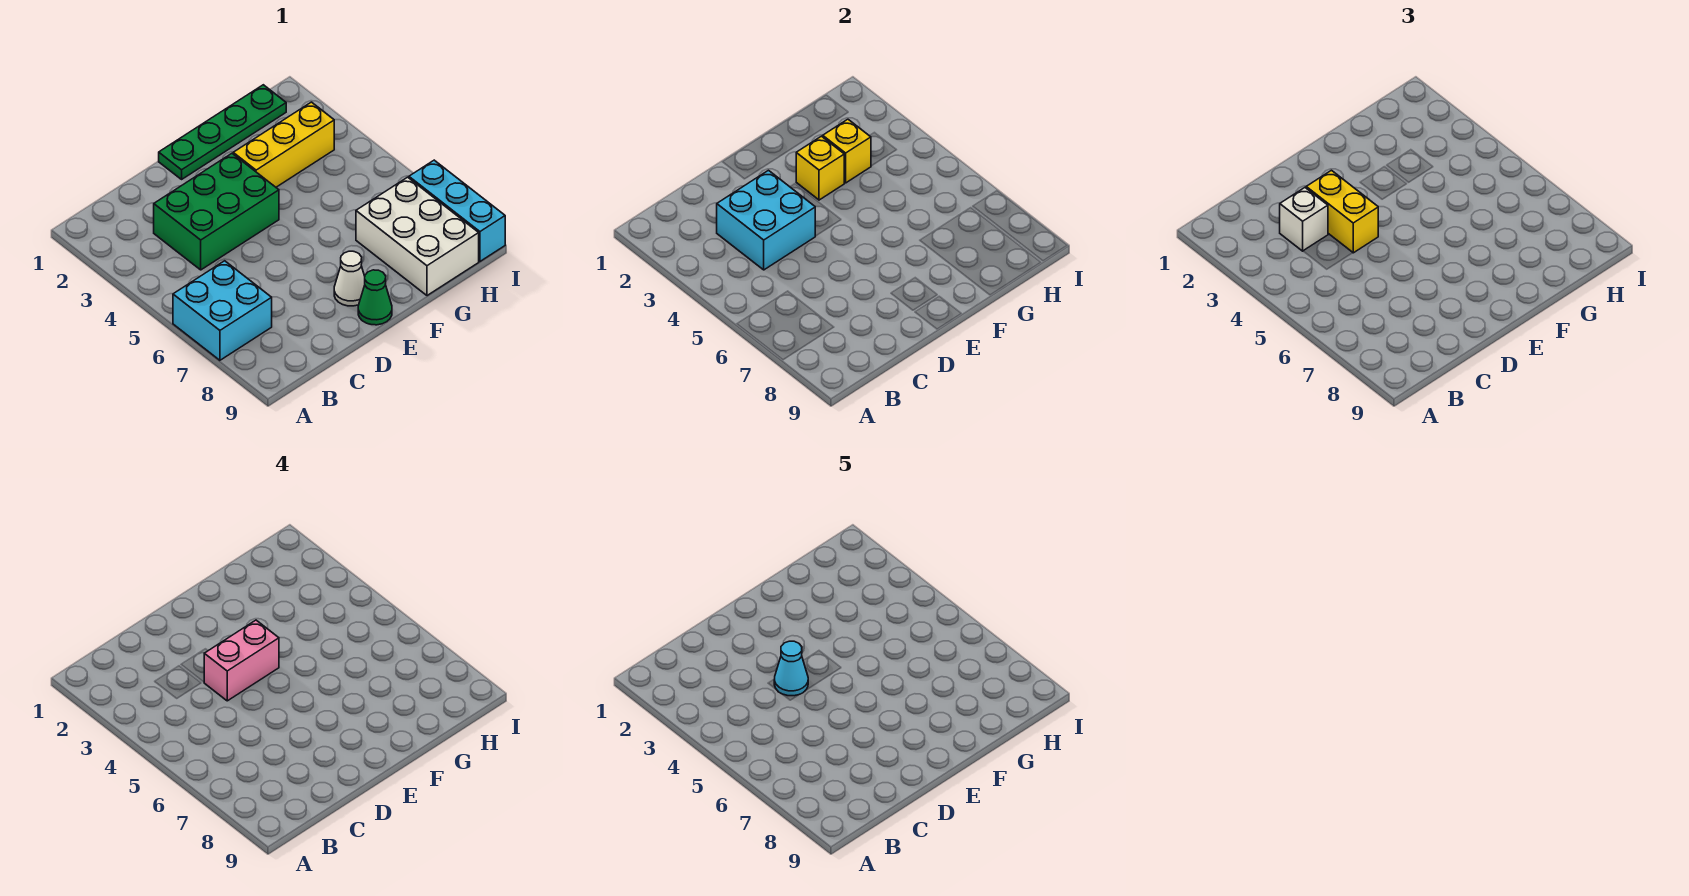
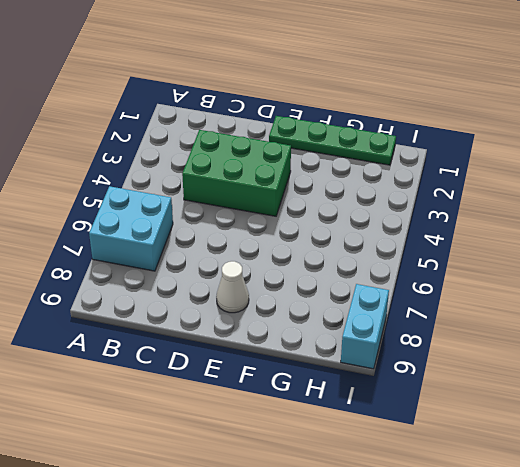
cyan 1x2 brick [341,284,389,369] -> cyan 1x3 brick [409,160,505,261]
none -> green 1x1 cone [358,270,392,325]
none -> yellow 1x3 brick [233,102,334,187]
none -> white 2x3 brick [356,177,479,296]

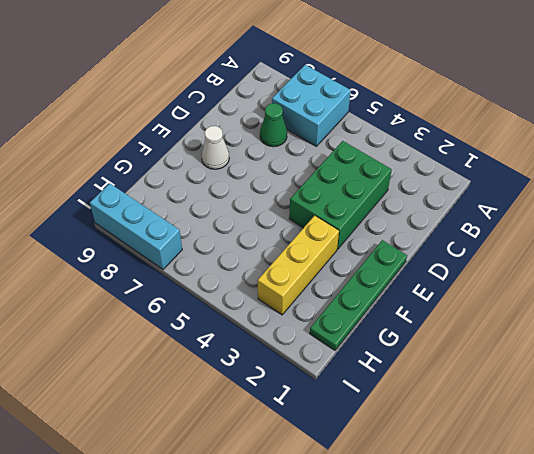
green 1x1 cone [260,103,287,147] -> green 1x1 cone moved to [358,270,392,325]
none -> white 2x3 brick [356,177,479,296]
none -> cyan 2x2 brick [717,170,815,270]
none -> yellow 1x1 brick [796,136,844,200]

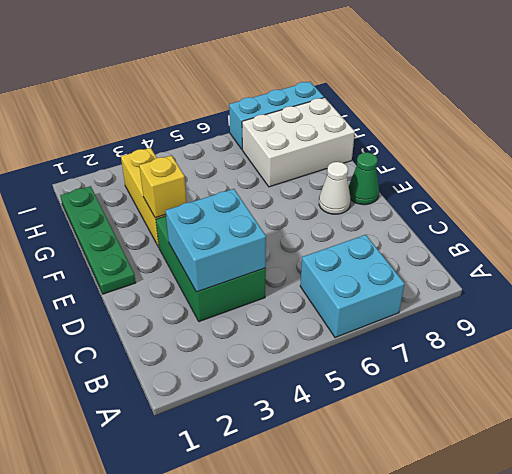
none -> yellow 1x1 brick [823,119,871,183]
none -> white 1x1 brick [1280,188,1328,251]
none -> yellow 1x2 brick [1306,170,1378,253]

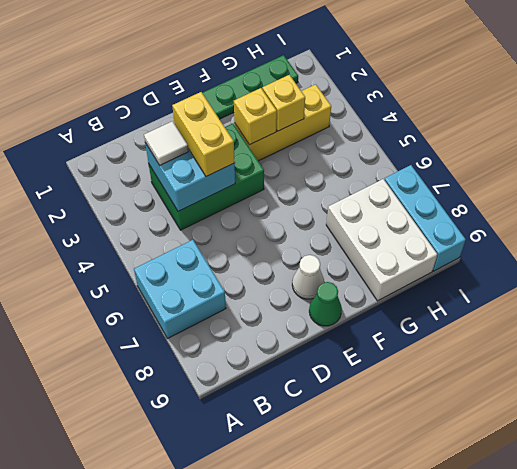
white 1x1 tile [144,121,188,165] -> white 1x1 brick [1280,188,1328,251]
none -> pink 1x2 brick [204,620,279,701]
none -> cyan 1x1 cone [774,641,808,696]

